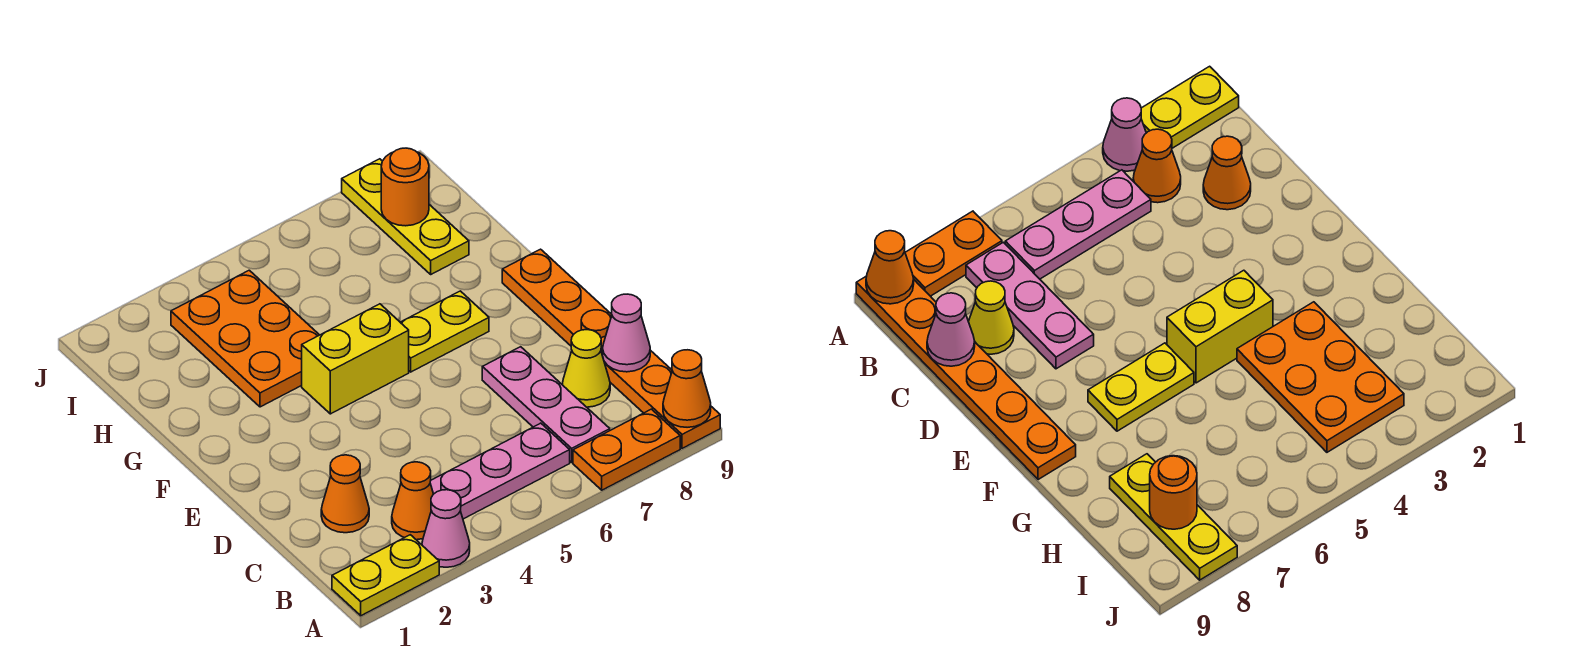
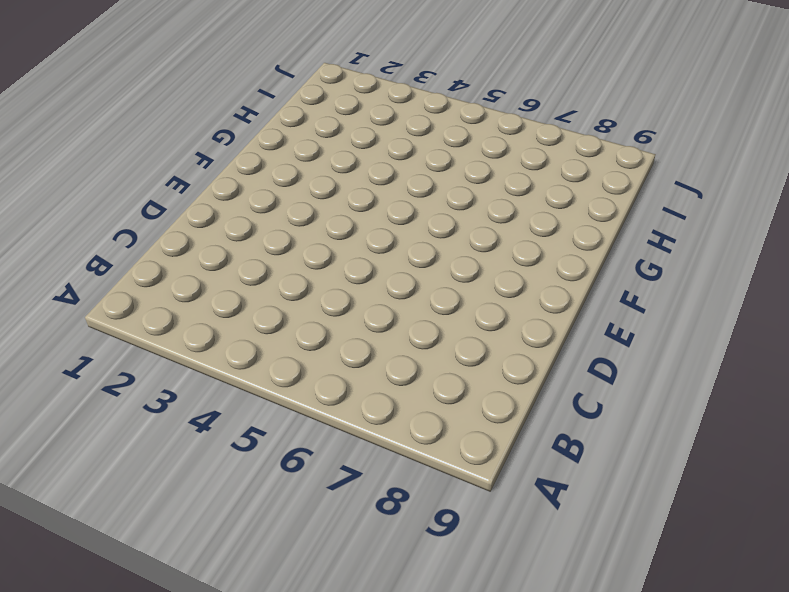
none -> yellow 1x2 plate [332,535,439,616]
none -> pink 1x1 cone [422,490,470,567]
none -> orange 1x2 plate [573,409,680,490]

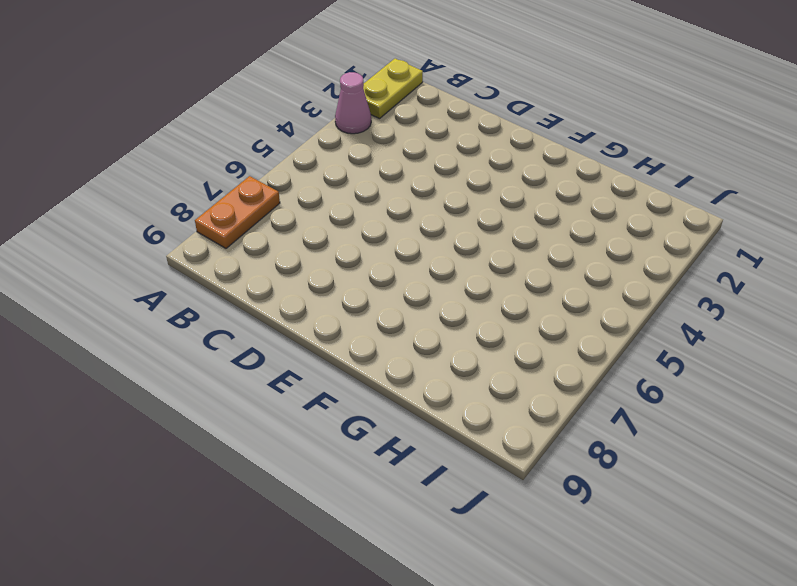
none -> orange 1x6 plate [502,249,720,448]
none -> orange 1x1 cone [392,462,433,540]
none -> pink 1x3 plate [430,423,570,519]

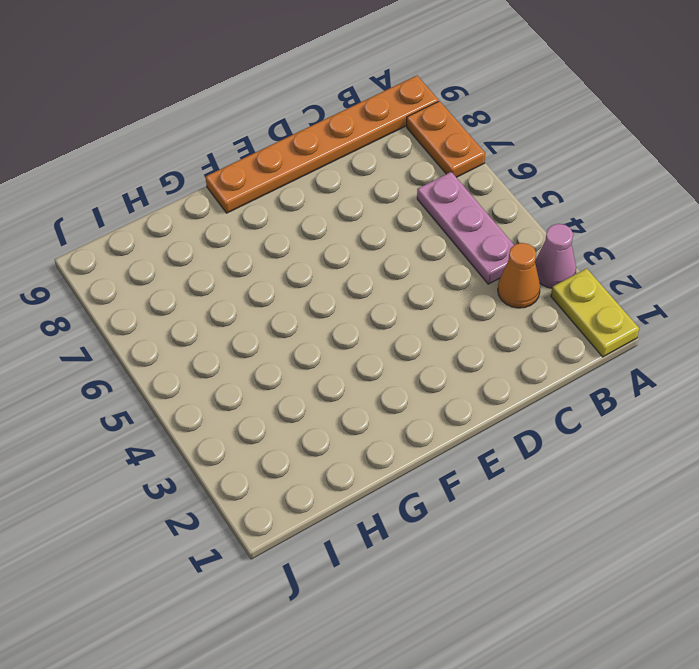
none -> pink 1x3 plate [482,347,610,462]
none -> orange 1x1 cone [321,455,369,533]
none -> yellow 1x1 cone [562,330,610,407]

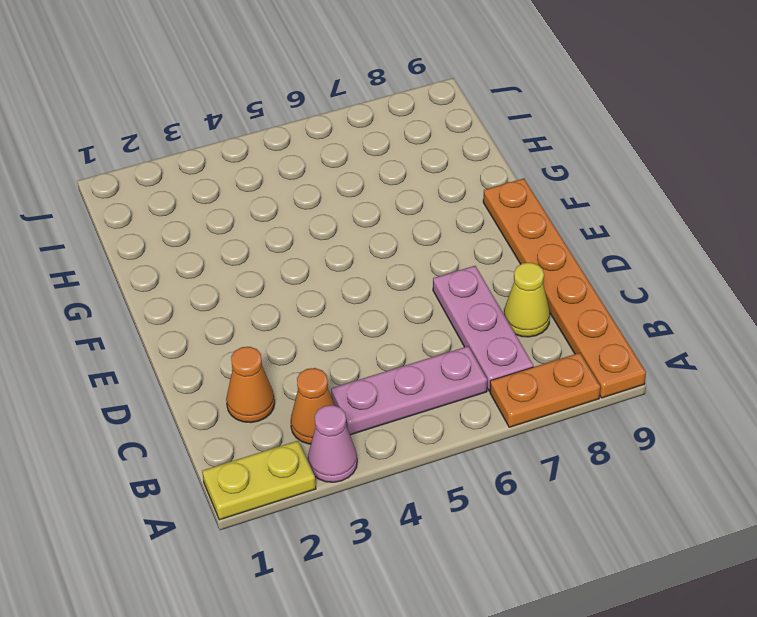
none -> yellow 1x2 brick [302,304,409,414]
none -> yellow 1x2 plate [400,291,489,372]
none -> orange 2x3 plate [171,270,319,407]

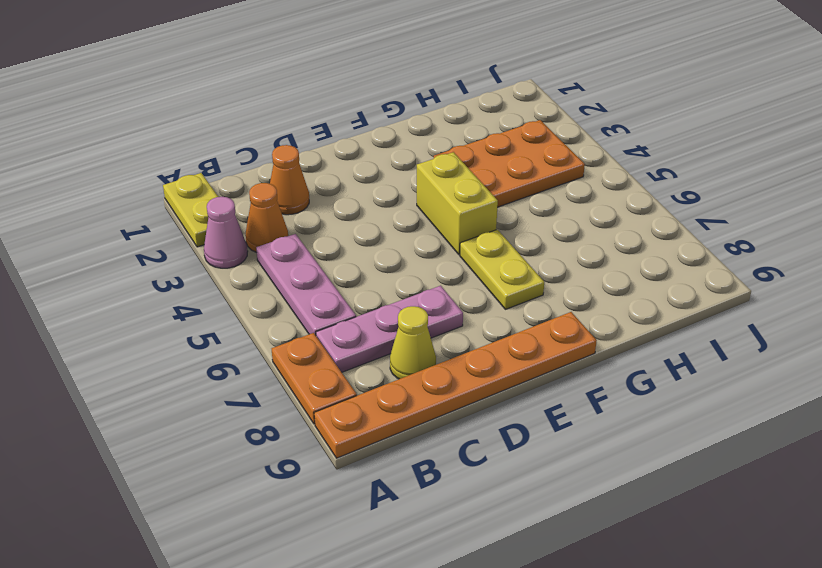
none -> yellow 1x3 plate [342,159,469,274]
none -> orange 1x1 cone [663,350,711,427]
none -> pink 1x1 cone [603,294,650,372]

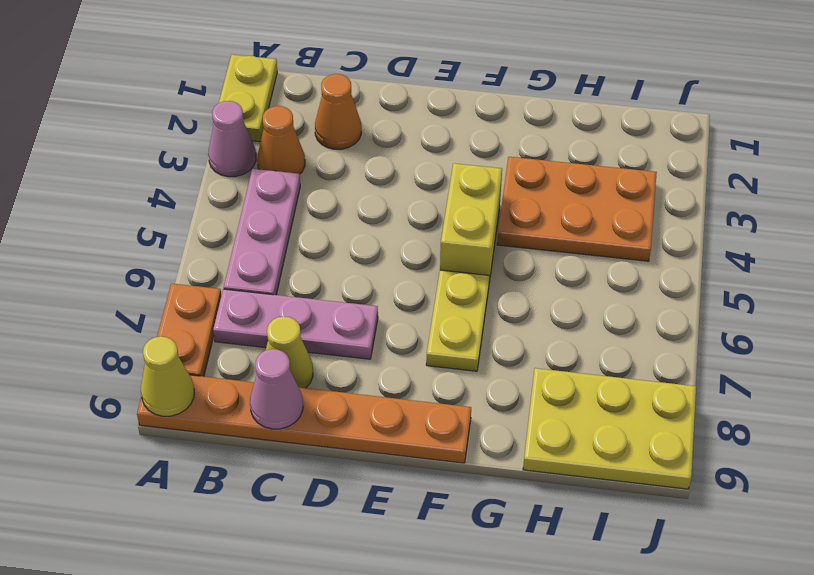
yellow 1x1 cone [141,336,194,416] -> orange 1x1 cone [663,350,711,427]
yellow 2x3 plate [523,368,696,489] -> yellow 1x3 plate [342,159,469,274]
none -> orange 1x1 round brick [381,148,429,226]

